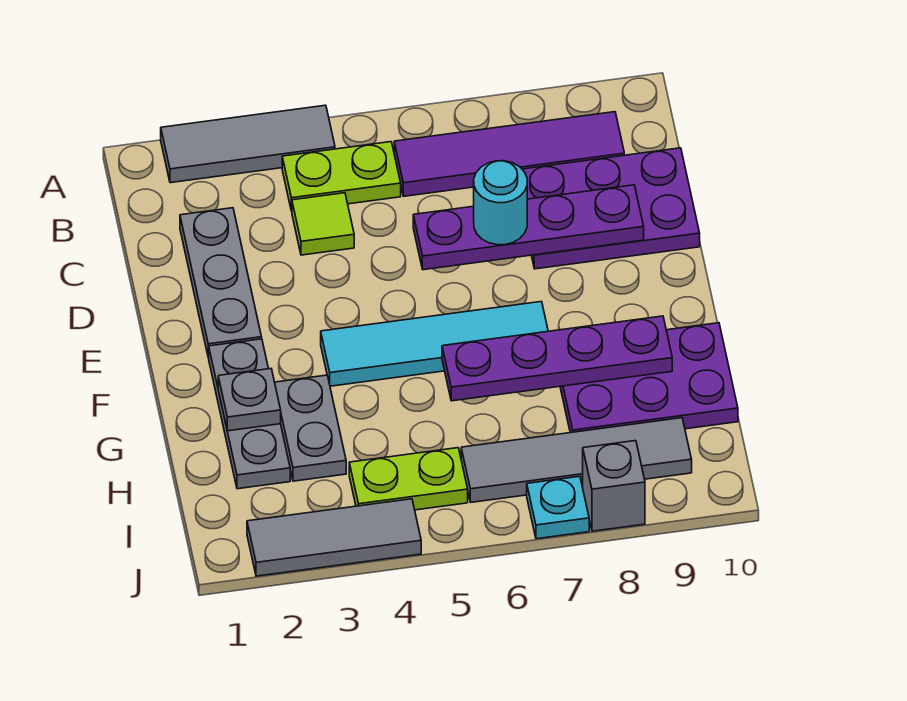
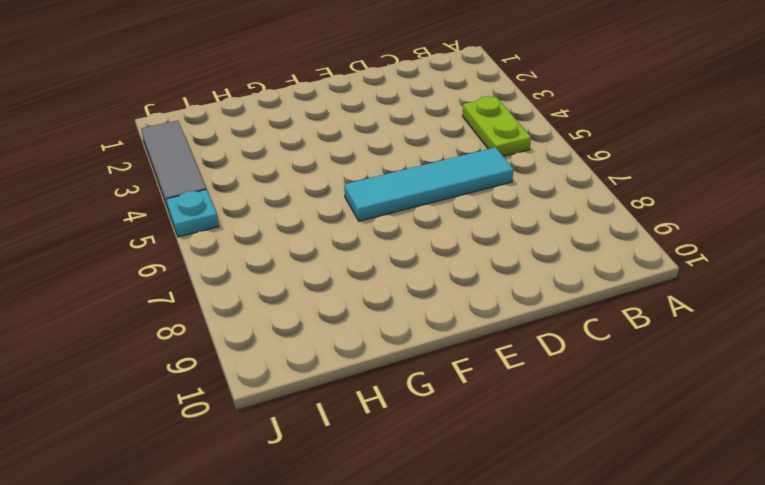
cyan 1x4 tile [344,147,514,221] -> cyan 1x4 tile turned to [321,302,548,386]
cyan 1x1 plate [166,189,219,237] -> cyan 1x1 plate moved to [527,476,589,539]
none -> grey 1x3 tile [161,105,335,183]
none -> purple 1x4 tile [394,112,624,196]
none -> grey 1x3 plate [180,208,262,357]

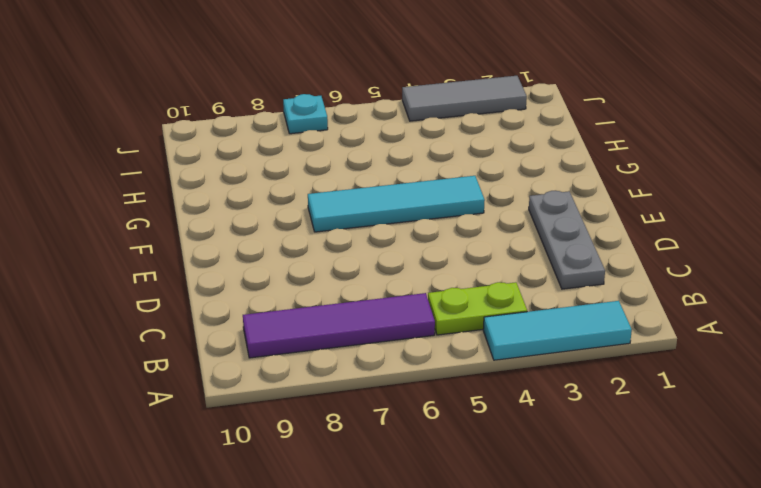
cyan 1x3 tile [483,301,632,360] -> grey 1x3 tile [161,105,335,183]
none -> lime 1x1 tile [292,193,354,255]
none -> purple 2x3 plate [522,148,700,269]
none -> grey 1x3 plate [208,339,290,489]

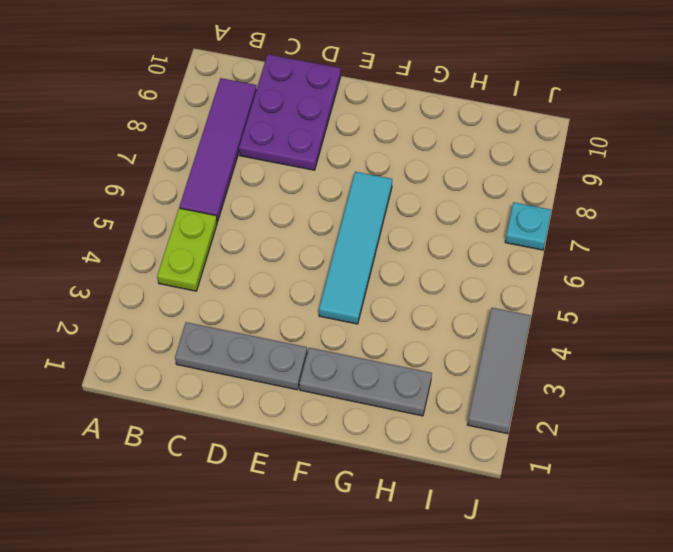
none -> grey 1x3 tile [161,105,335,183]
none -> lime 1x1 tile [292,193,354,255]
none -> grey 1x2 plate [275,375,346,481]

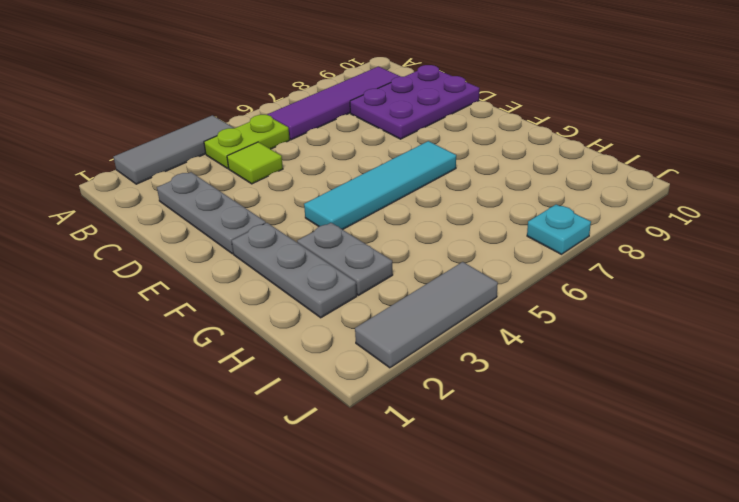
none -> purple 2x3 plate [560,323,738,433]
none -> lime 1x2 plate [349,448,468,510]
none -> grey 1x4 tile [461,418,692,502]

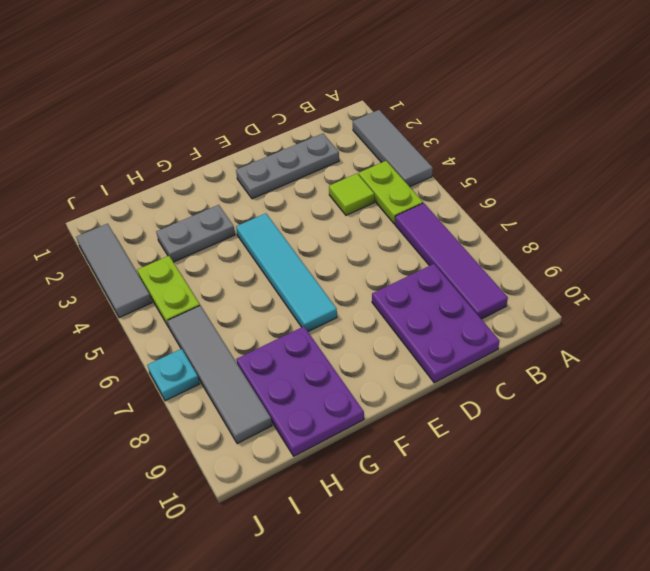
none -> grey 1x3 plate [208,339,290,489]
none -> grey 1x1 brick [583,441,645,531]
none -> purple 1x4 plate [413,185,644,270]

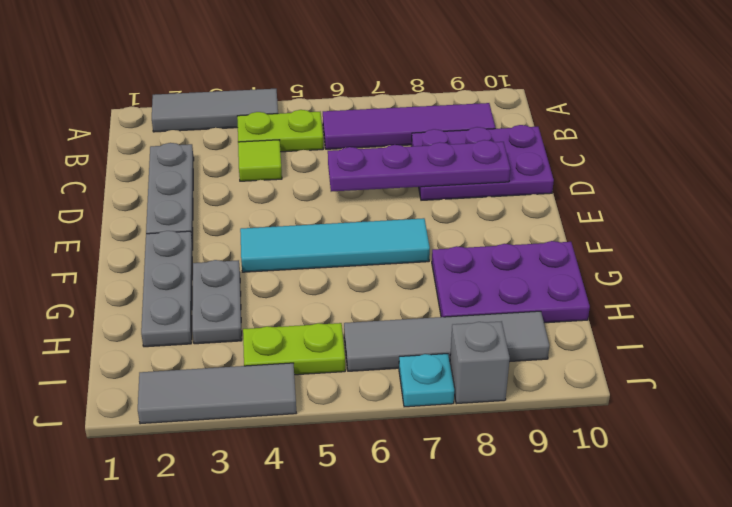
none -> grey 1x1 plate [218,369,281,431]
none -> purple 1x4 plate [442,316,672,401]
none -> cyan 1x1 round brick [474,161,527,245]

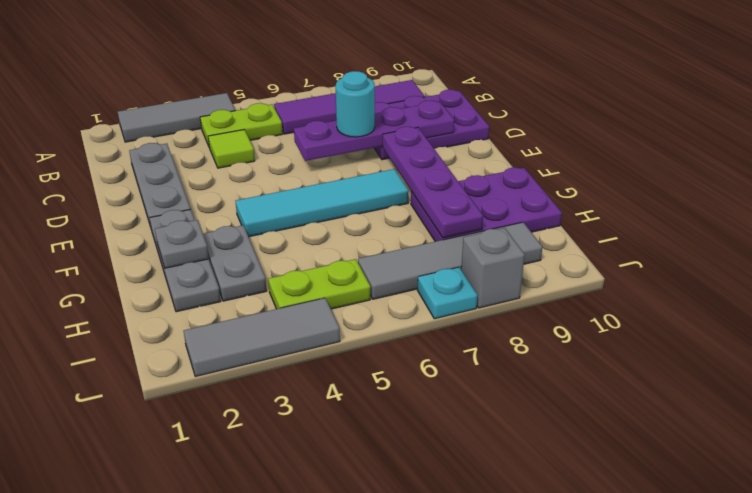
purple 1x4 plate [382,127,483,238] -> purple 1x4 plate turned to [442,316,672,401]

